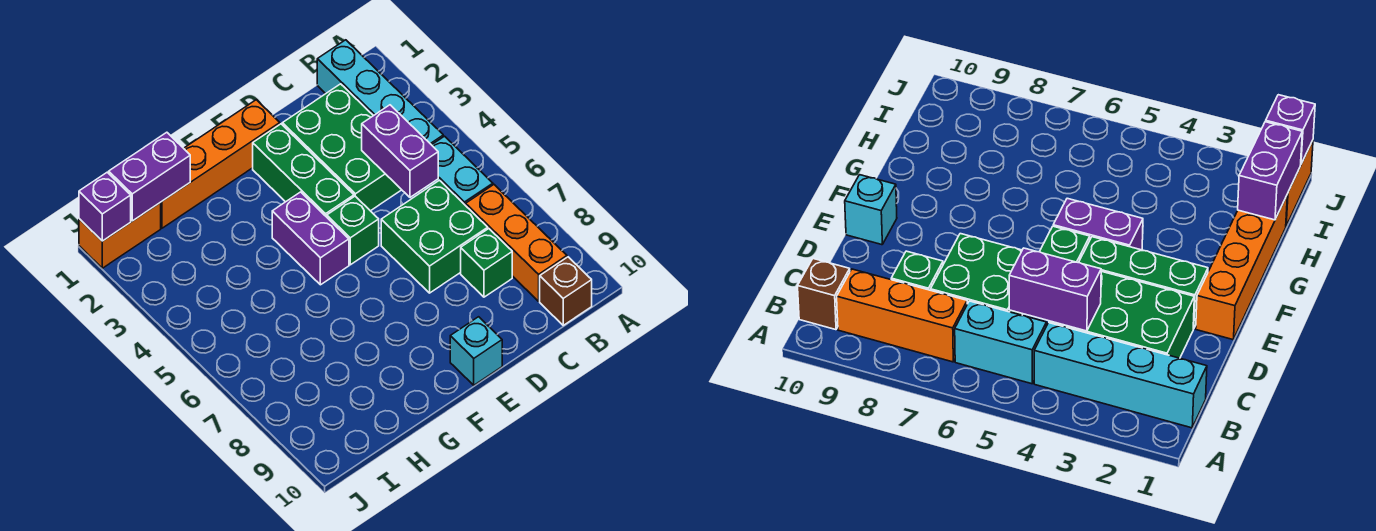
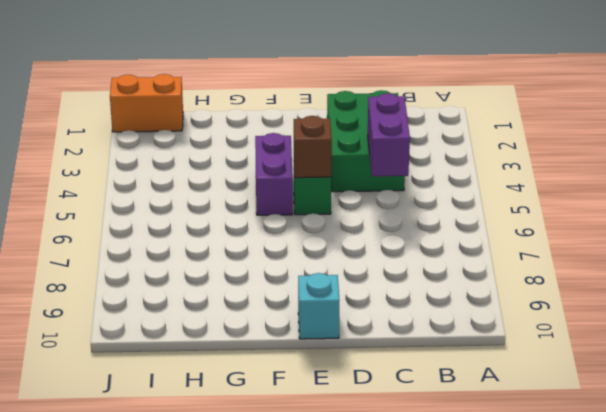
brown 1x1 brick [294,116,332,178] -> brown 1x1 brick moved to [540,257,592,325]
none -> cyan 1x4 brick [317,40,443,145]
none -> cyan 1x2 brick [424,136,493,206]
none -> orange 1x3 brick [466,185,567,301]

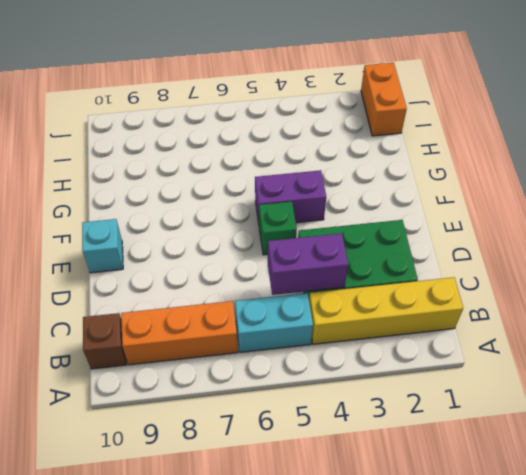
yellow 1x4 brick [309,277,463,344] -> cyan 1x4 brick [317,40,443,145]
none -> green 2x2 brick [381,180,488,293]
none -> green 1x1 brick [461,229,512,297]
none -> orange 1x4 brick [161,100,280,228]

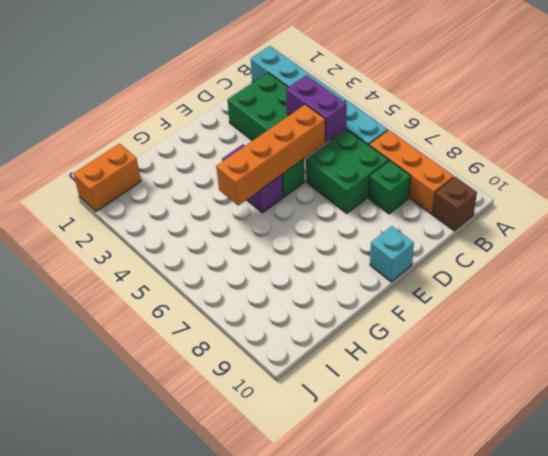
orange 1x4 brick [216,104,325,205] -> orange 1x4 brick moved to [161,100,280,228]
none -> green 1x3 brick [253,124,354,217]
none -> purple 1x2 brick [109,132,190,221]
none -> purple 1x1 brick [79,172,131,241]

